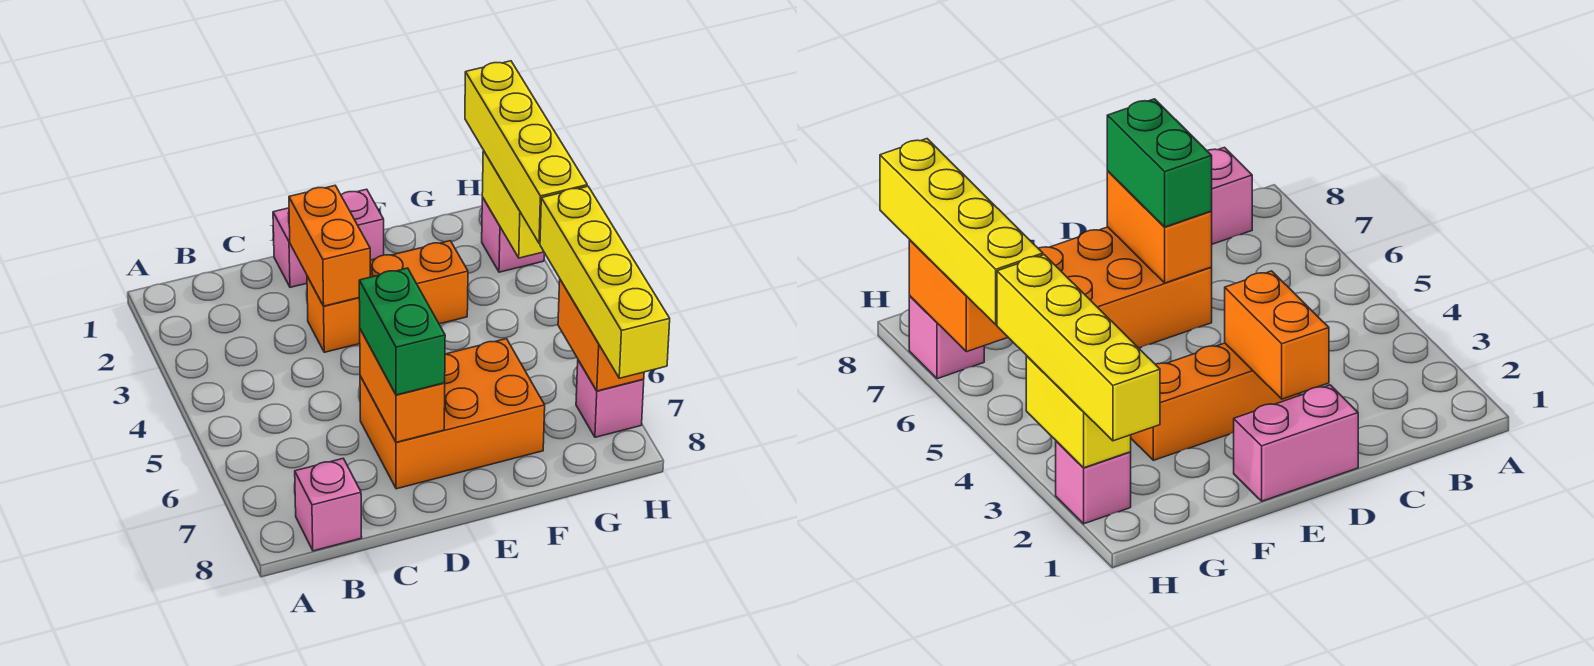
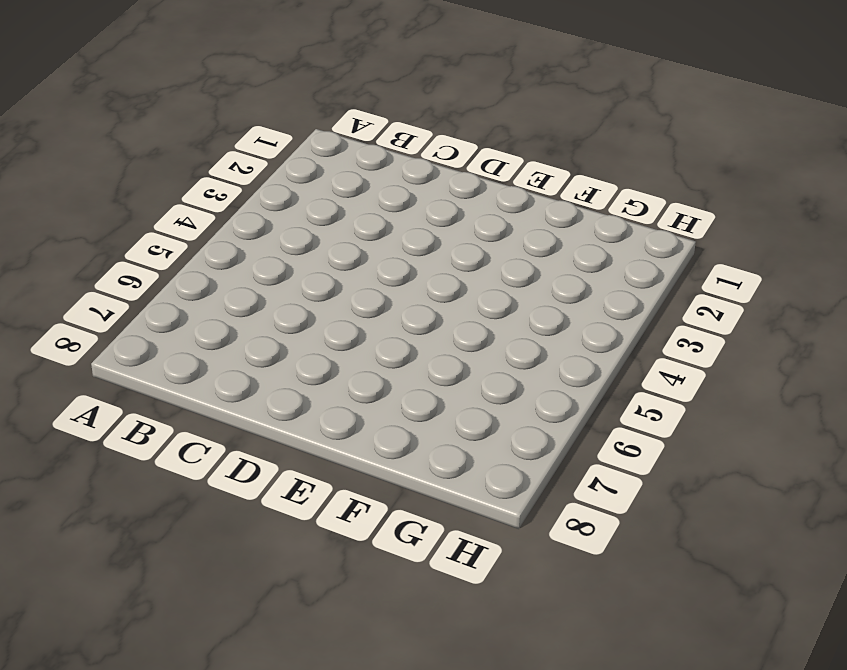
none -> pink 1x1 brick [295,459,362,551]
none -> pink 1x2 brick [273,189,384,287]
none -> orange 1x3 brick [307,241,468,352]

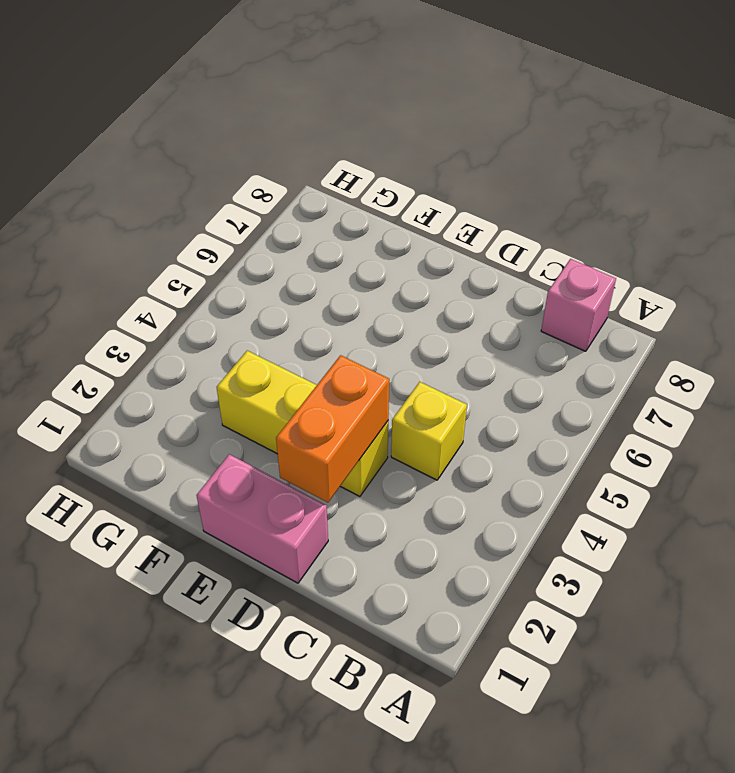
yellow 1x1 brick [391,382,467,480] -> none
yellow 1x3 brick [217,351,388,496] -> orange 1x3 brick [307,241,468,352]
none -> orange 2x3 brick [360,339,545,489]
none -> pink 1x1 brick [482,197,544,272]
none -> pink 1x1 brick [576,360,644,437]

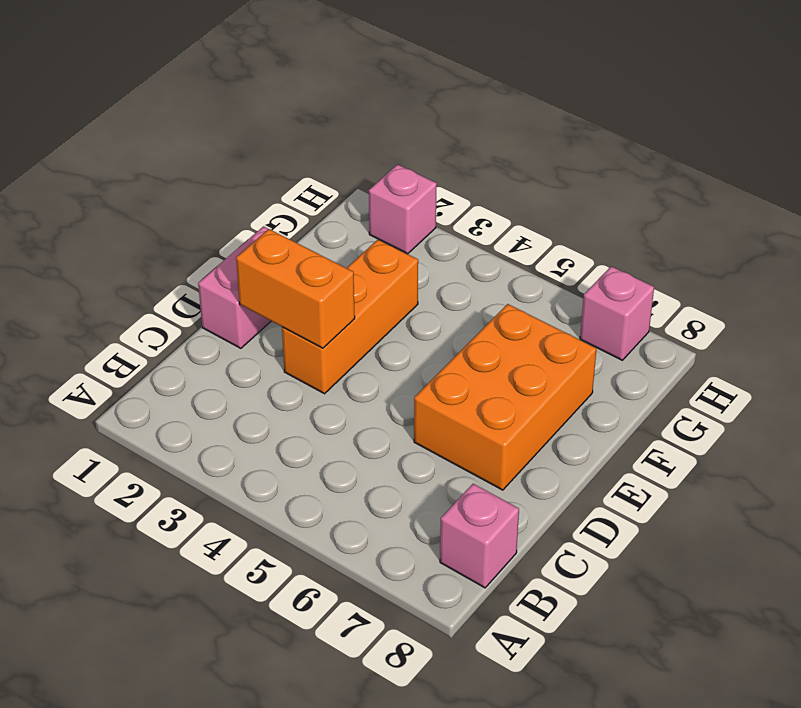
none -> orange 1x2 brick [360,329,445,442]
none -> yellow 1x2 brick [482,150,544,258]
none -> orange 1x2 brick [558,280,644,391]

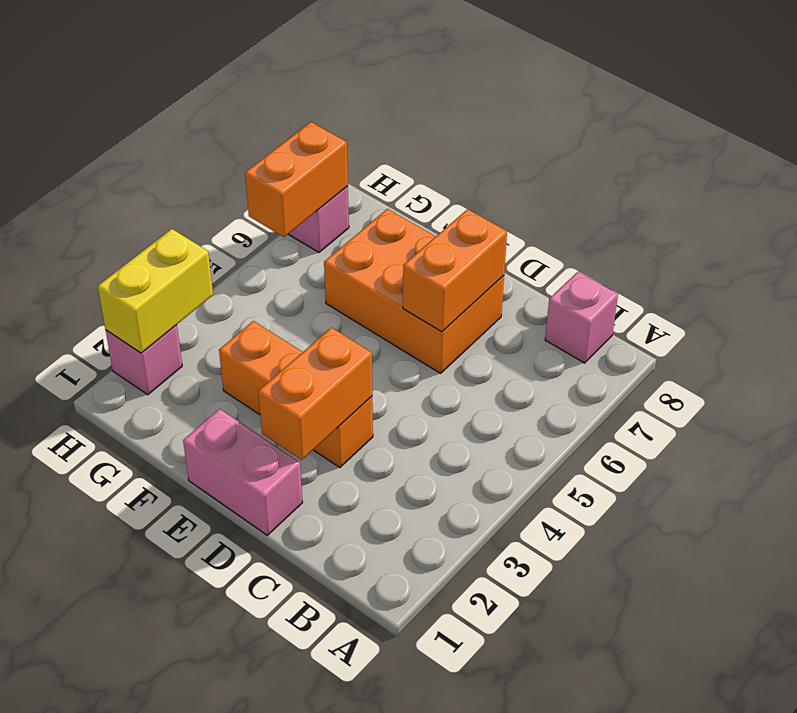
none -> green 1x2 brick [359,268,445,395]
none -> yellow 1x4 brick [465,61,587,243]
none -> yellow 1x4 brick [540,186,670,378]

